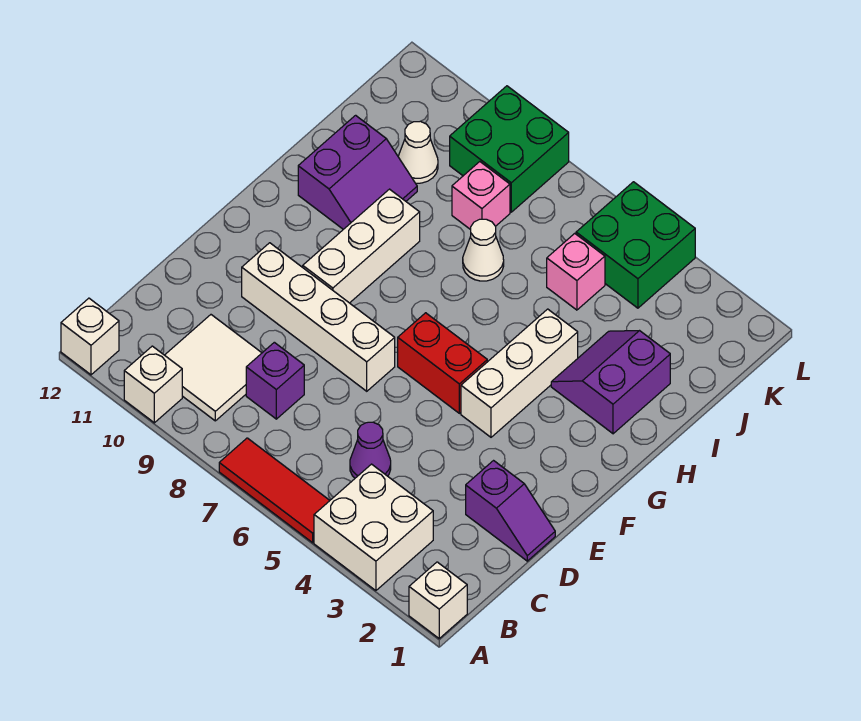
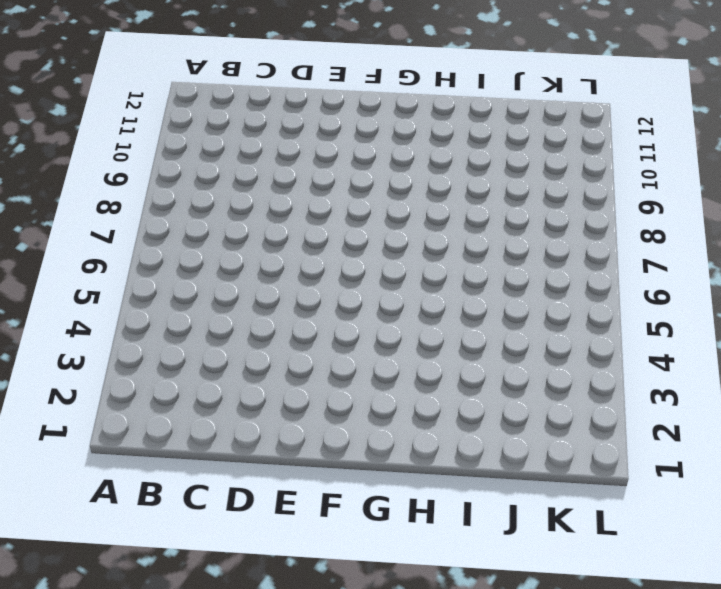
none -> white 1x1 brick [409,562,467,638]
none -> white 2x2 brick [314,464,433,591]
none -> red 1x3 tile [219,438,330,543]

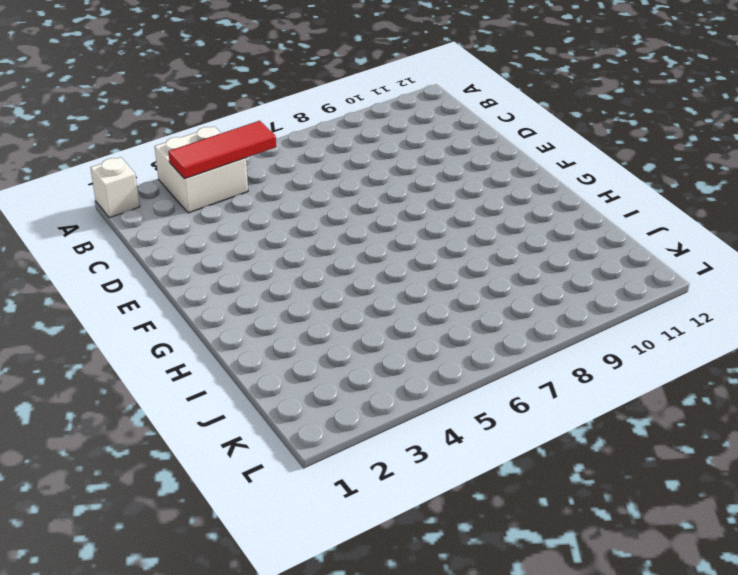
red 1x3 tile [168,121,276,179] -> red 1x3 tile moved to [219,438,330,543]
none -> white 1x1 brick [124,346,182,423]
none -> white 1x1 brick [61,298,119,375]
none -> white 2x2 tile [165,315,261,421]

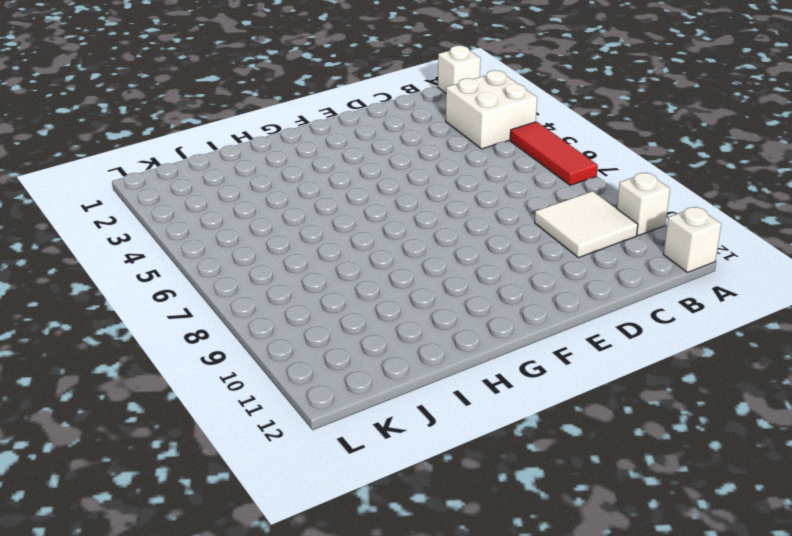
none -> purple 1x1 cone [350,422,391,478]
none -> purple 1x1 brick [246,342,304,419]
none -> purple 1x2 slope [466,461,555,561]

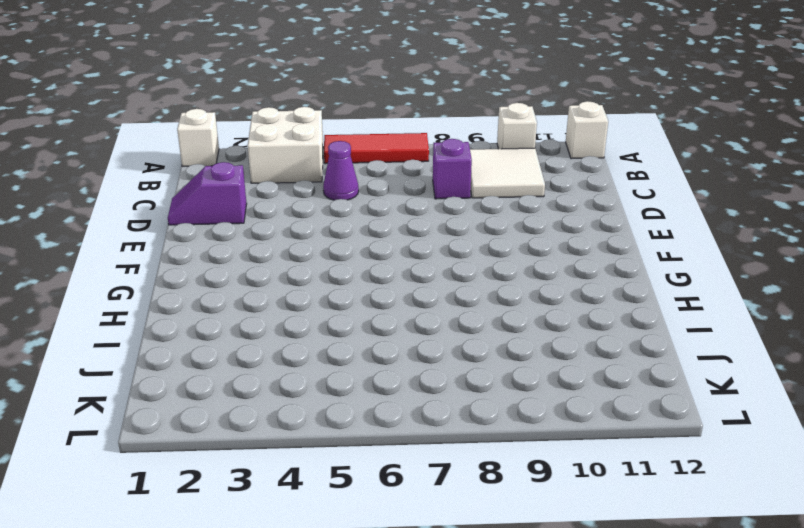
none -> white 1x4 brick [242,243,395,391]
none -> white 1x3 brick [461,309,578,437]
none -> red 1x2 brick [398,313,487,413]

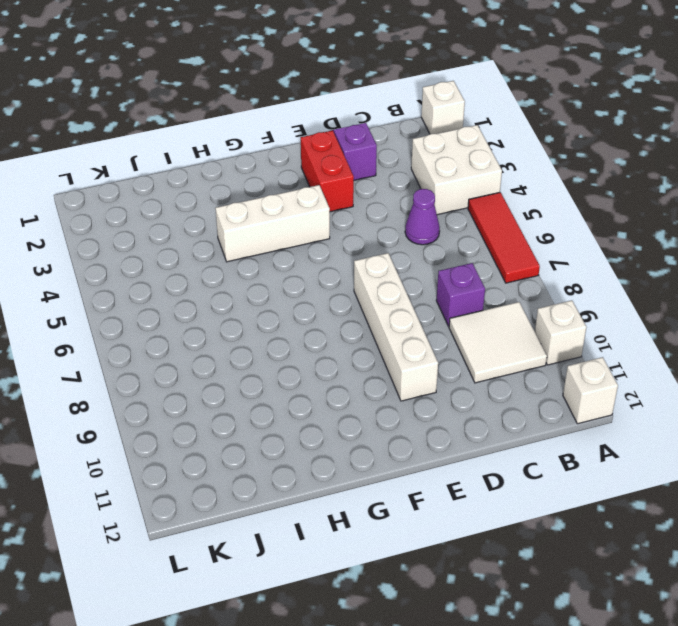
red 1x2 brick [301,130,354,212] -> red 1x2 brick moved to [398,313,487,413]
none -> white 1x3 brick [303,189,420,303]
none -> purple 2x2 slope [551,331,670,434]
none -> purple 2x2 slope [298,115,417,229]

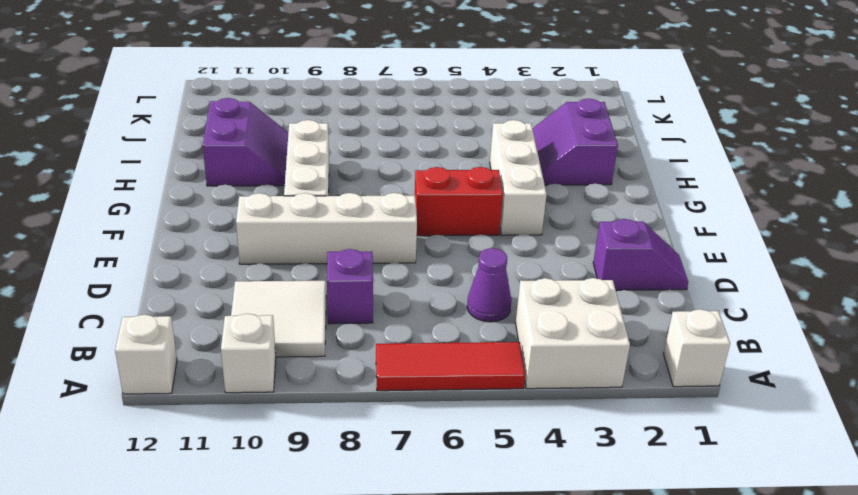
none -> white 1x1 cone [463,219,504,281]
none -> pink 1x1 brick [547,233,605,310]
none -> pink 1x1 brick [452,162,510,230]

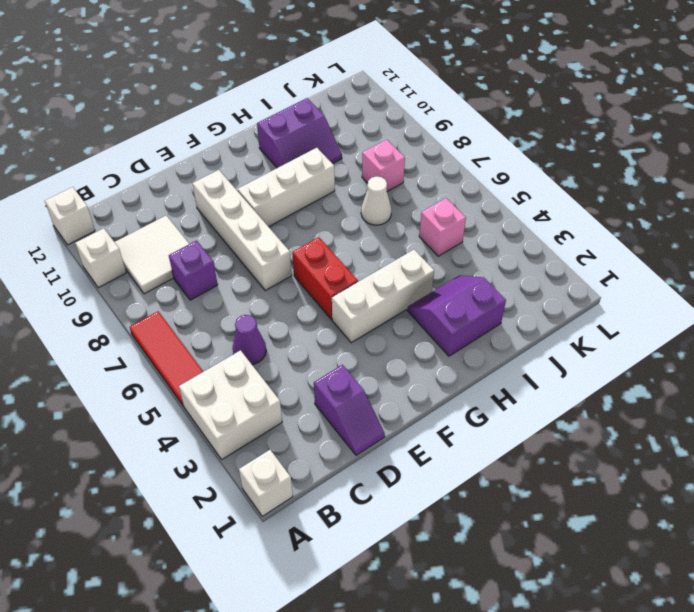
none -> white 1x1 cone [398,121,438,183]
none -> green 2x2 brick [576,182,695,308]
none -> green 2x2 brick [450,86,569,212]

